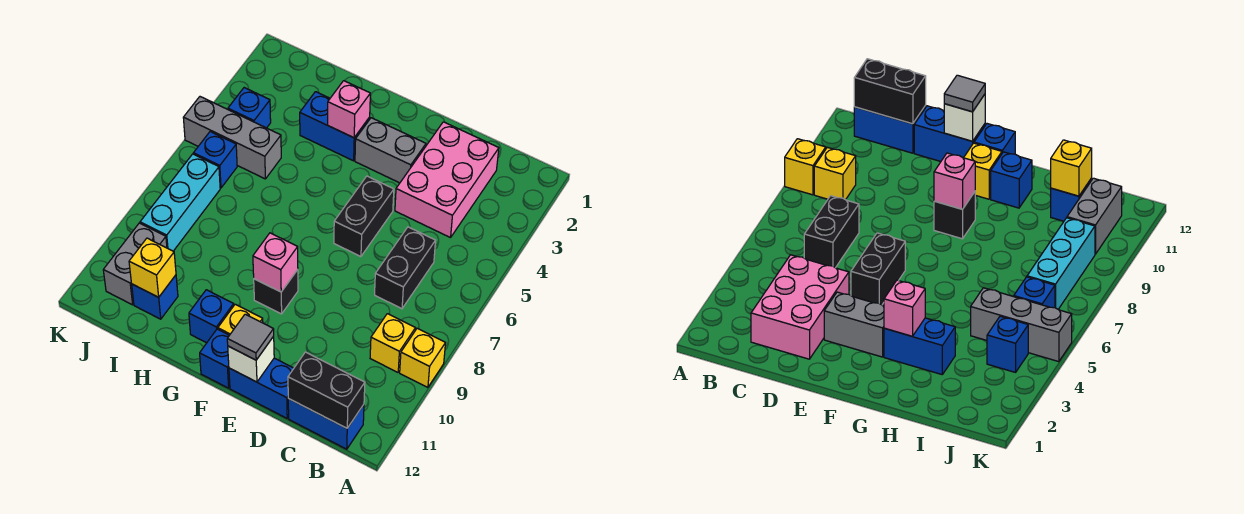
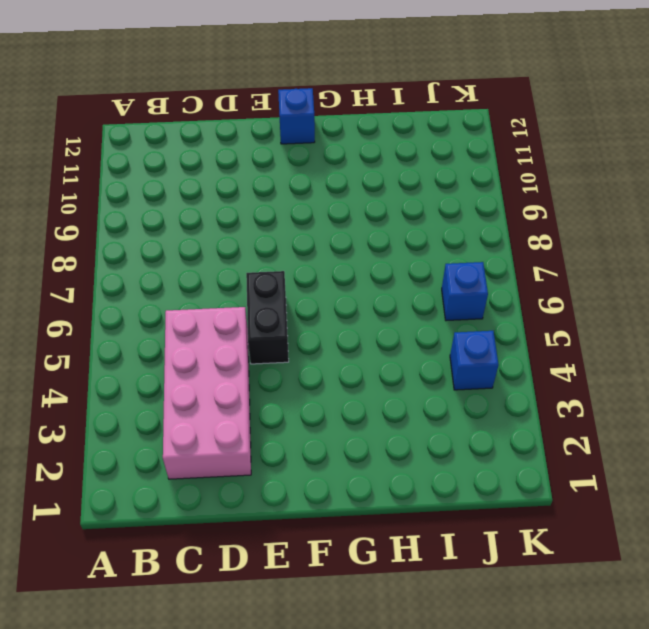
pink 2x4 brick [163,307,251,479] -> pink 2x3 brick [395,122,499,238]
none -> yellow 1x1 brick [400,329,445,387]
none -> yellow 1x1 brick [370,314,415,372]
none -> blue 1x2 brick [288,399,364,449]

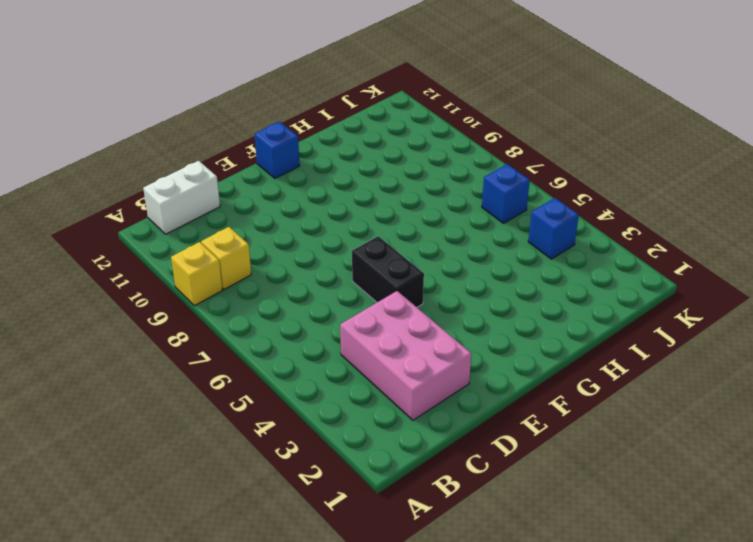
white 1x2 brick [143,161,220,234] -> blue 1x2 brick [288,399,364,449]
none -> black 1x2 brick [375,227,436,309]
none -> blue 1x2 brick [229,358,294,418]
none -> grey 1x2 brick [355,118,426,183]

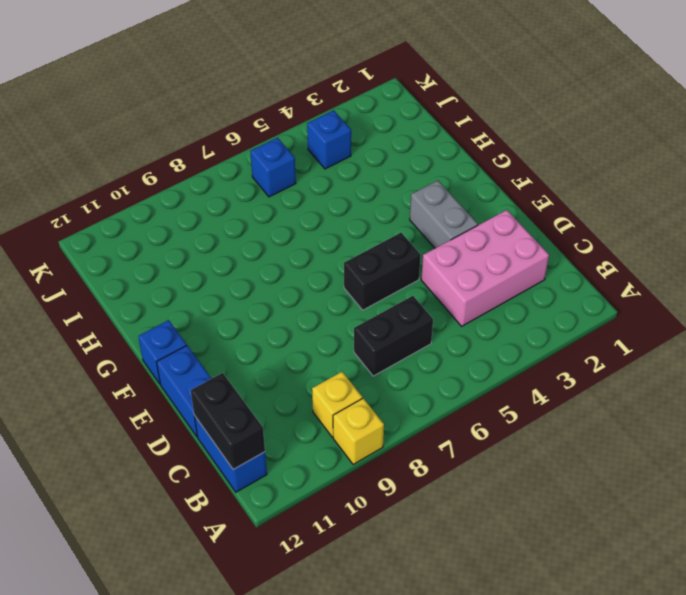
none -> black 1x1 brick [254,270,298,314]
none -> yellow 1x1 brick [218,304,263,335]
none -> blue 1x2 brick [300,92,370,161]

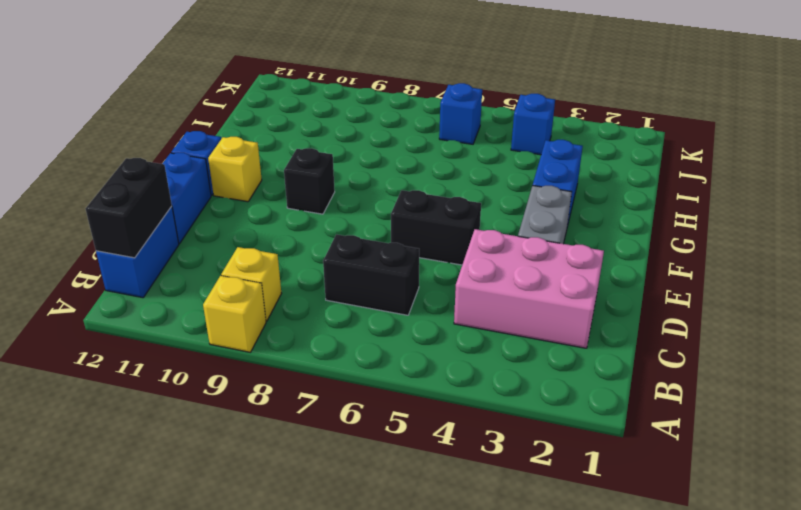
none -> blue 1x1 brick [189,290,234,343]
none -> grey 1x3 brick [183,97,281,179]
none -> blue 1x1 brick [132,275,178,319]

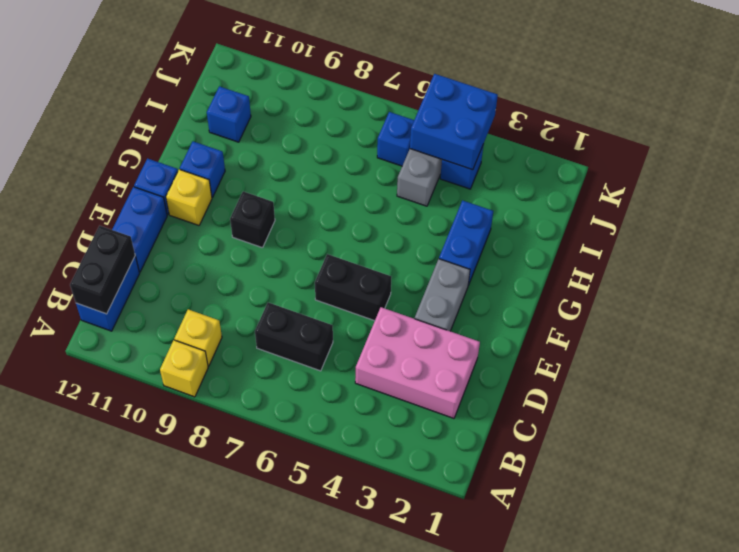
blue 2x2 brick [410,74,498,170] -> none
none -> cyan 1x3 brick [140,154,220,251]
none -> grey 1x2 brick [103,223,167,305]
none -> white 1x1 brick [228,336,274,382]

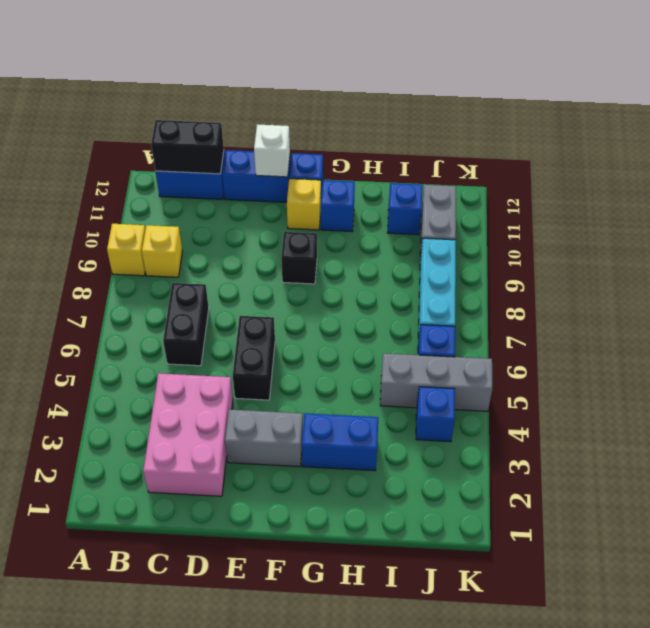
none -> pink 1x1 brick [253,233,298,292]
none -> pink 1x1 brick [328,81,370,138]
none -> yellow 1x1 brick [129,238,176,297]

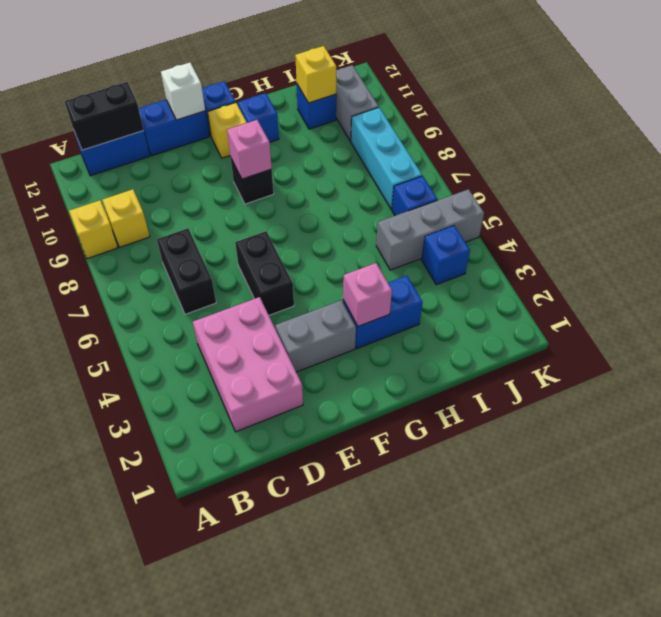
none -> grey 1x1 tile [227,314,274,360]

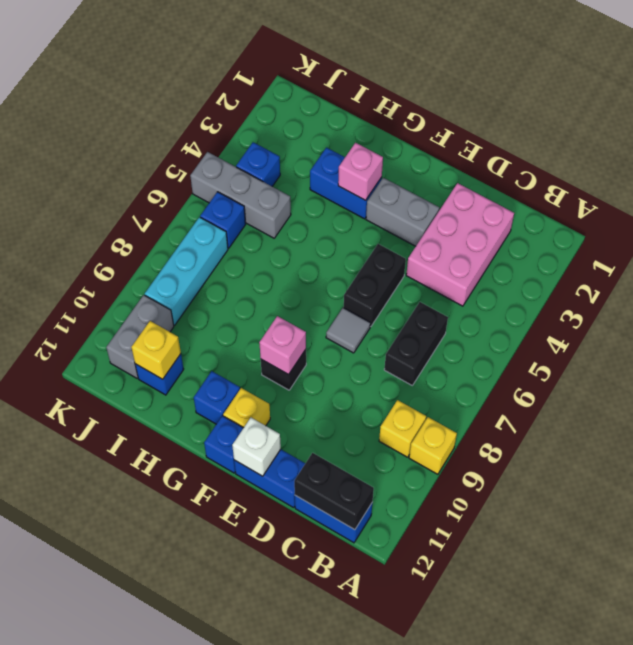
grey 1x1 tile [326,308,370,353] -> grey 1x1 tile moved to [227,314,274,360]

